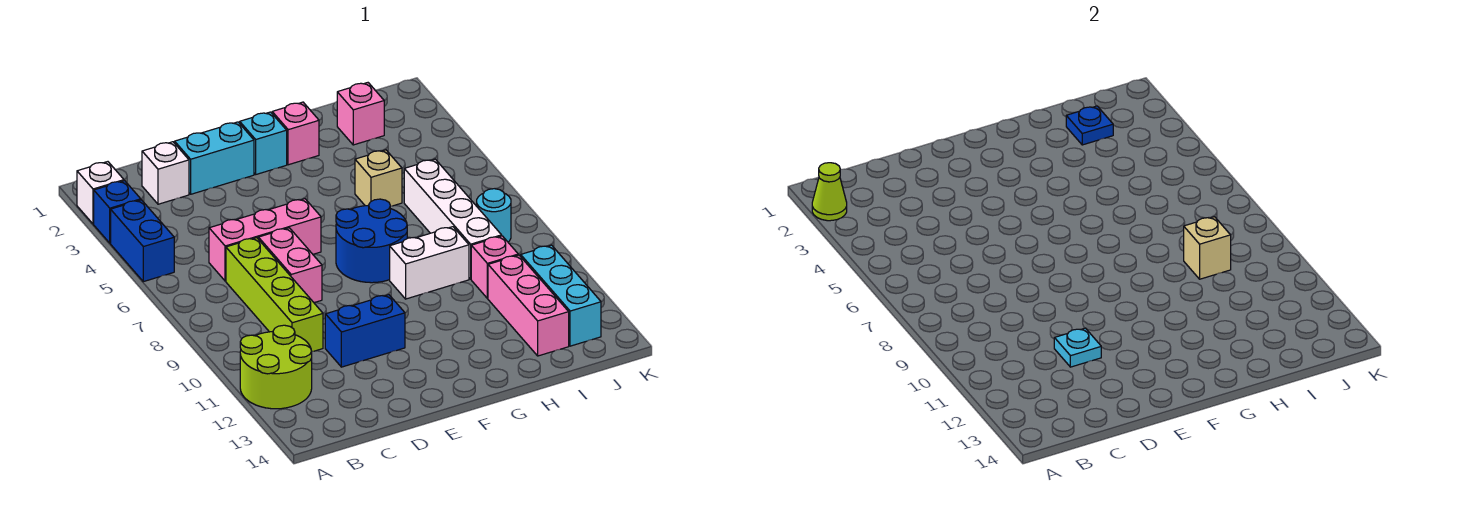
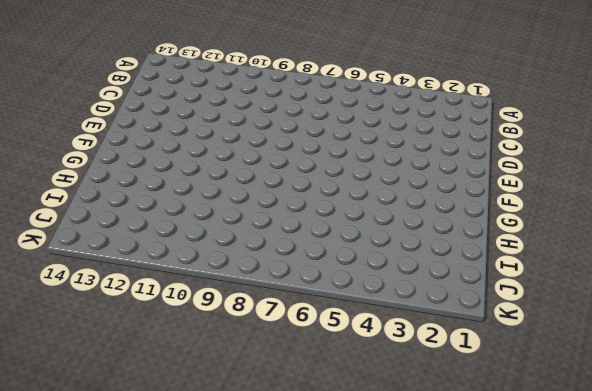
none -> white 1x1 brick [77,162,124,224]
none -> blue 1x1 brick [94,181,141,243]
none -> blue 1x2 brick [111,200,174,282]

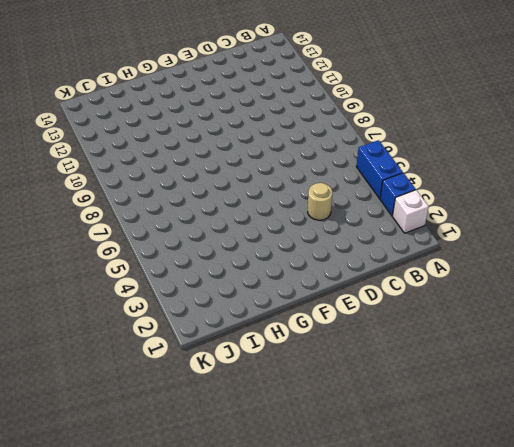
tan 1x1 round brick [308,183,332,220] -> none
none -> lime 2x2 round brick [240,325,312,409]
none -> white 1x1 brick [142,142,189,204]
none -> pink 1x3 brick [209,199,321,281]

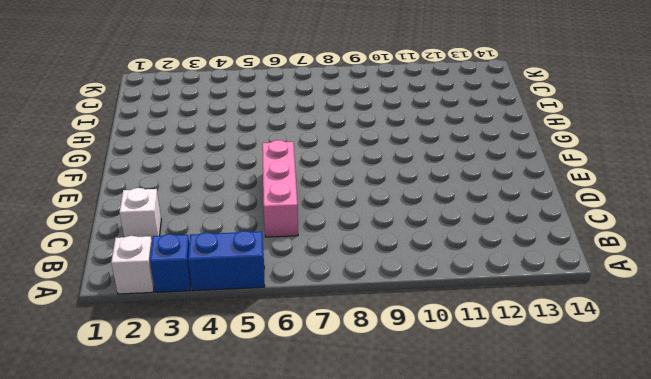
none -> lime 2x2 round brick [240,325,312,409]
none -> lime 1x4 brick [226,238,323,351]
none -> cyan 1x2 brick [175,122,254,194]

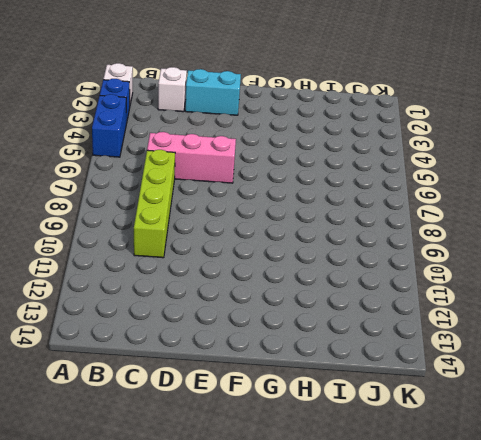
none -> lime 2x2 round brick [240,325,312,409]
none -> pink 1x2 brick [258,228,322,303]
none -> blue 1x2 brick [325,295,405,367]

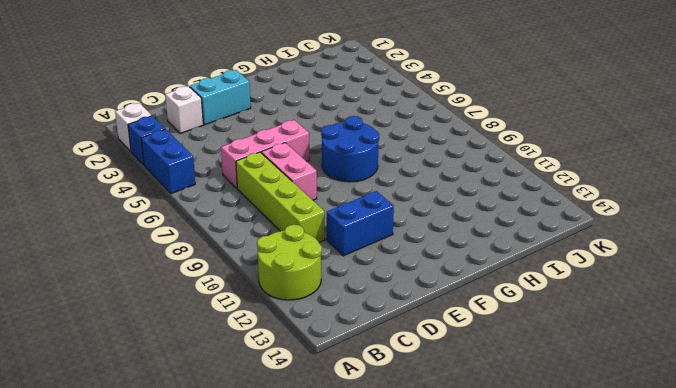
none -> cyan 1x1 brick [240,112,287,174]
none -> pink 1x1 brick [272,102,319,165]
none -> white 1x2 brick [390,227,469,299]

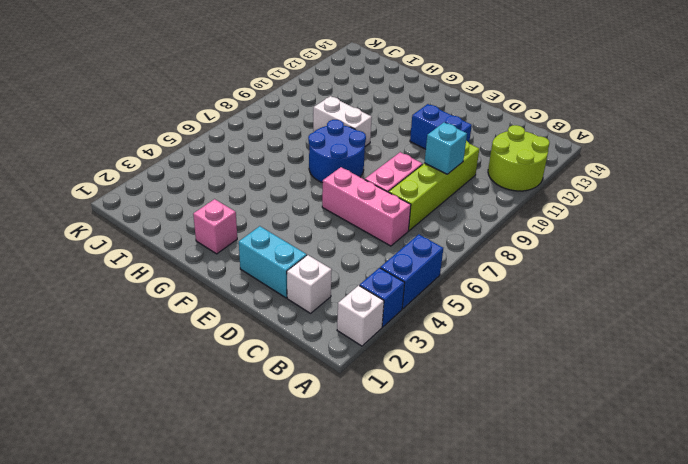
cyan 1x1 brick [424,123,467,174] -> cyan 1x1 brick moved to [240,112,287,174]
none -> tan 1x1 brick [355,150,402,206]
none -> pink 1x1 brick [337,83,384,145]
none -> white 1x4 brick [404,159,502,279]

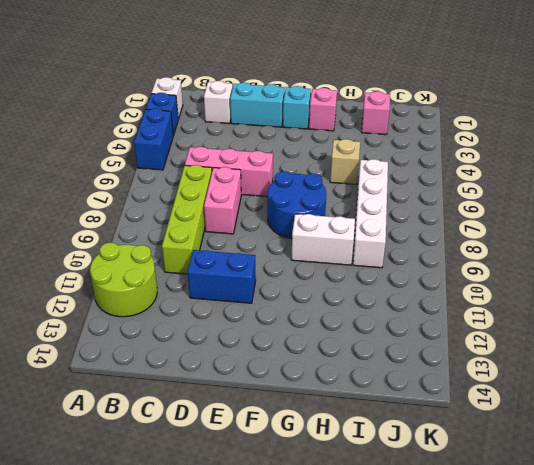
none -> pink 1x1 brick [471,236,518,298]
none -> pink 1x3 brick [488,255,569,356]
none -> cyan 1x1 round brick [477,189,511,242]

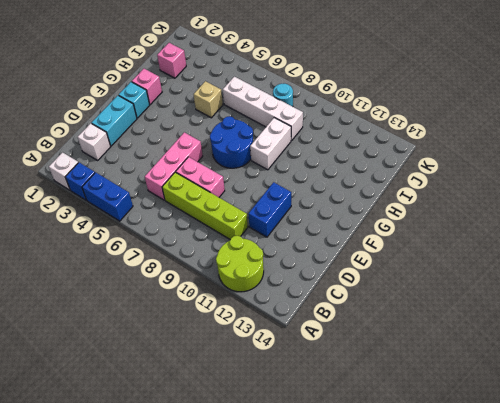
none -> pink 1x1 brick [471,236,518,298]
none -> pink 1x3 brick [488,255,569,356]
none -> cyan 1x3 brick [521,245,601,346]

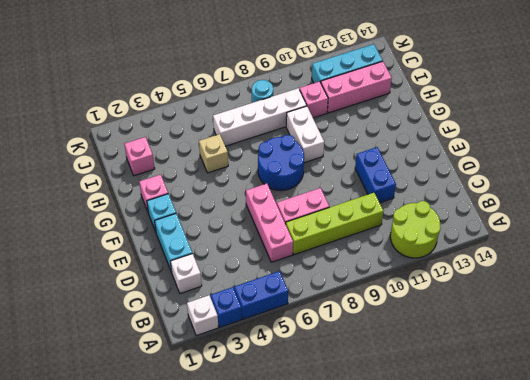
none -> lime 1x1 cone [812,163,847,221]
none -> cyan 1x1 plate [1054,328,1101,367]
none -> blue 1x1 plate [1066,106,1113,145]

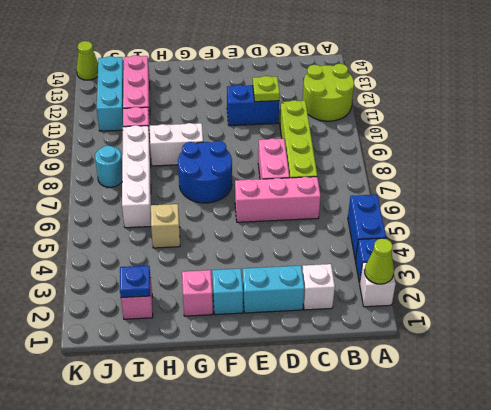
lime 1x1 plate [253,76,280,102] -> cyan 1x1 plate [1054,328,1101,367]
lime 1x1 cone [76,41,98,80] -> none
none -> tan 1x1 brick [1184,217,1231,279]

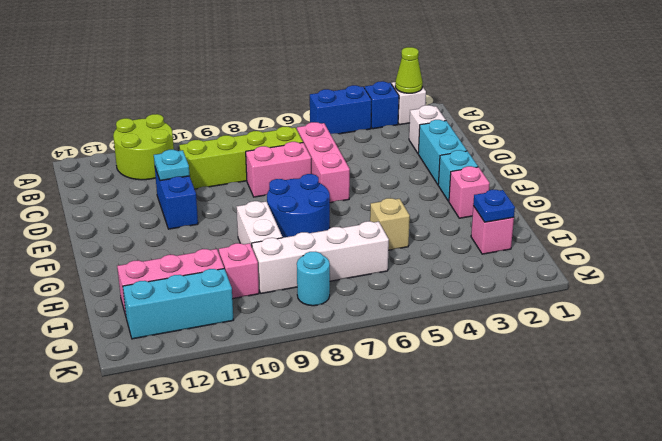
none -> tan 1x1 brick [1184,217,1231,279]

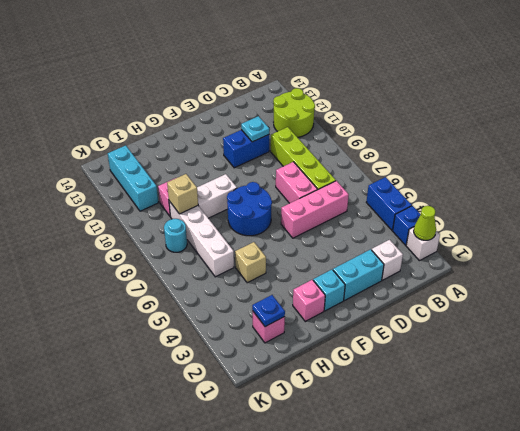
none -> pink 1x3 brick [488,255,569,356]

